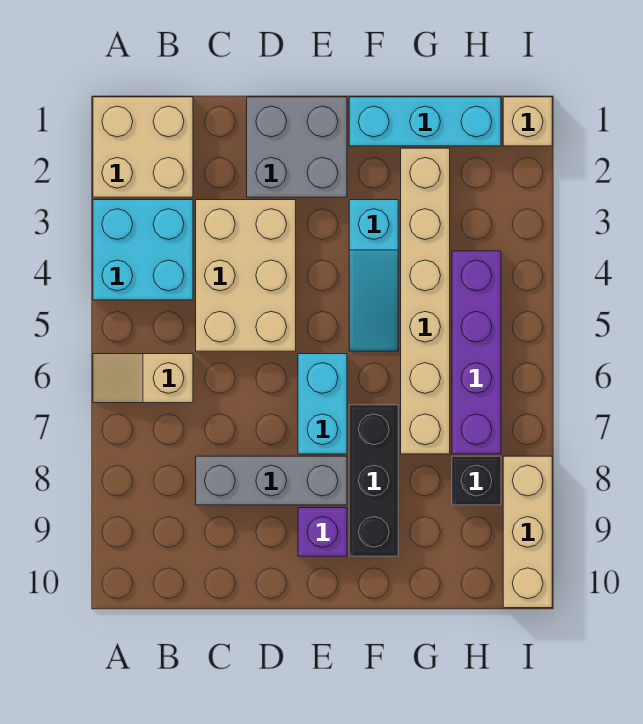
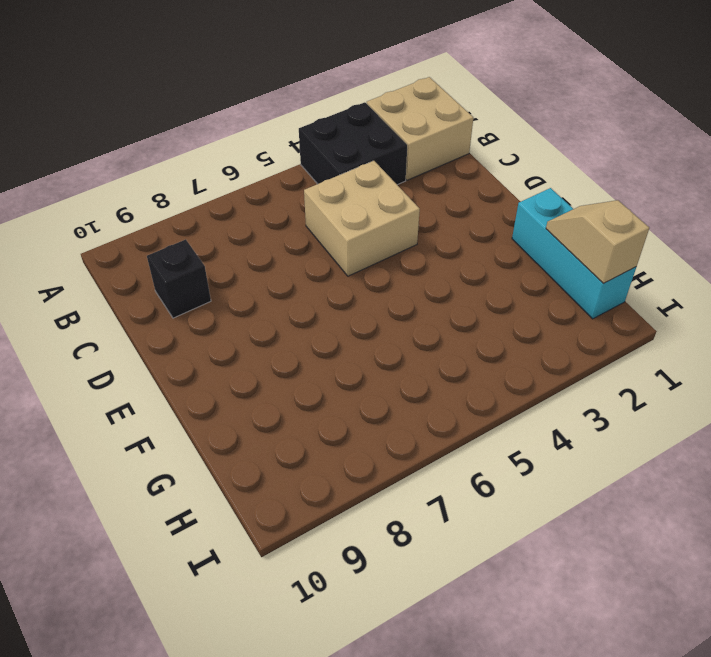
black 2x2 brick [299,102,407,185] -> cyan 2x2 brick [93,200,193,300]
tan 2x2 brick [304,161,420,276] -> tan 2x3 brick [196,200,296,351]
black 1x1 brick [147,239,211,318] -> black 1x1 brick moved to [452,456,501,505]
tan 1x2 slope [546,200,649,283] -> tan 1x2 slope moved to [93,354,193,403]
none -> grey 1x3 brick [196,456,347,505]
none -> grey 2x2 brick [247,97,347,197]
none -> cyan 1x2 brick [298,354,347,454]

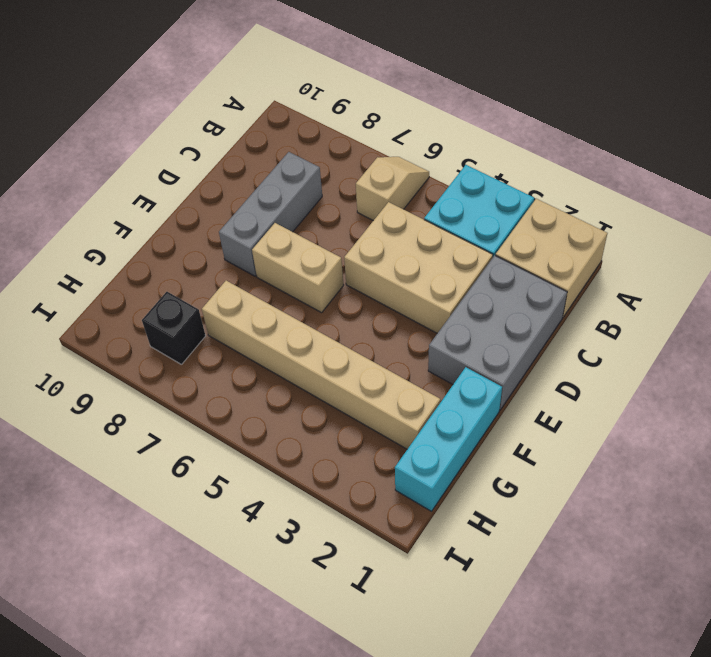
grey 2x3 brick [428,256,567,410] -> grey 2x2 brick [247,97,347,197]
tan 1x2 brick [252,223,343,313] -> cyan 1x2 brick [298,354,347,454]
none -> purple 1x1 brick [298,508,347,556]
none -> cyan 1x3 slope [349,200,398,351]
none -> black 1x3 brick [349,405,398,556]

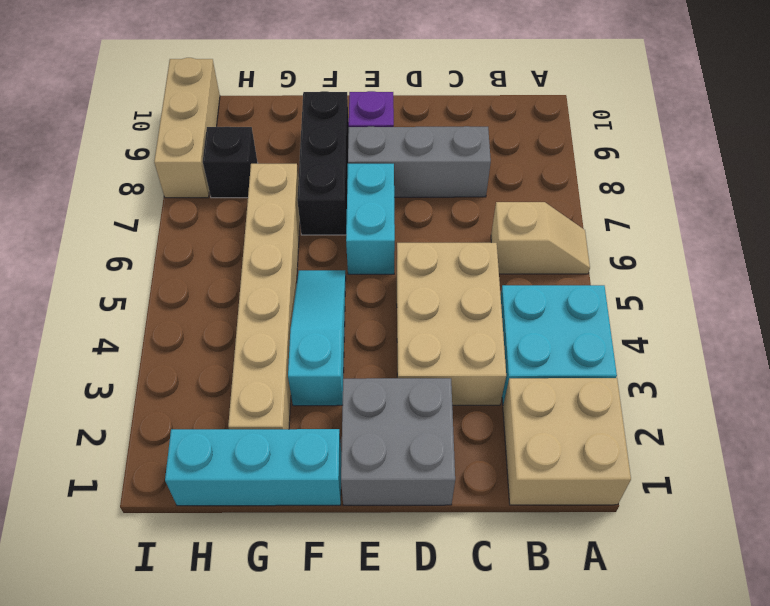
none -> purple 1x4 brick [452,251,501,454]
none -> tan 1x1 brick [503,97,552,146]

